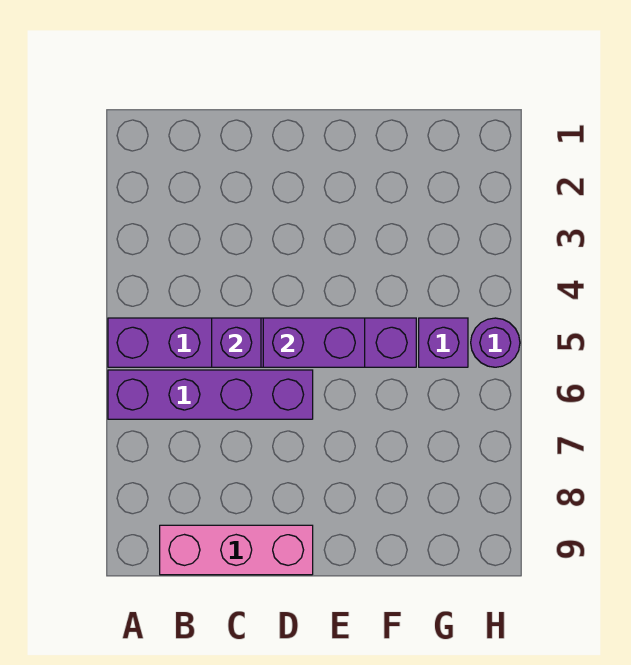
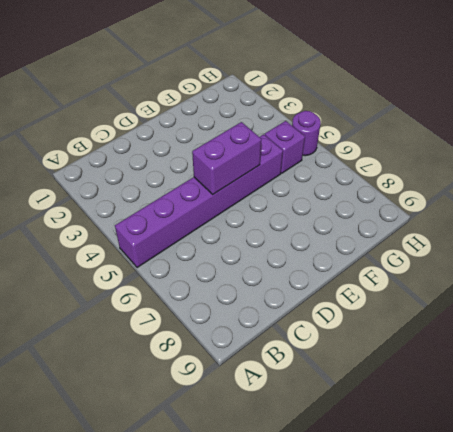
none -> purple 1x4 brick [108,370,313,419]
none -> pink 1x3 brick [160,525,313,575]

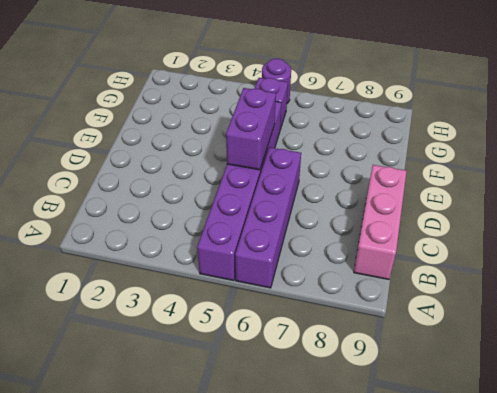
none -> purple 1x1 brick [212,318,261,367]

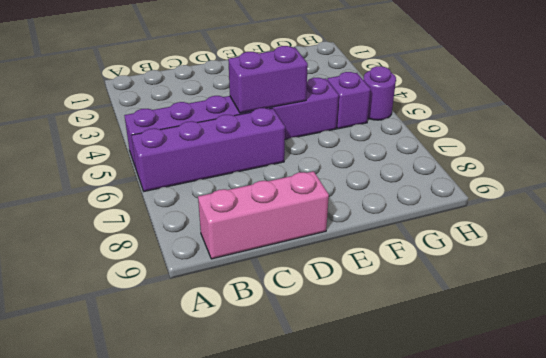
none -> purple 1x1 brick [212,318,261,367]

